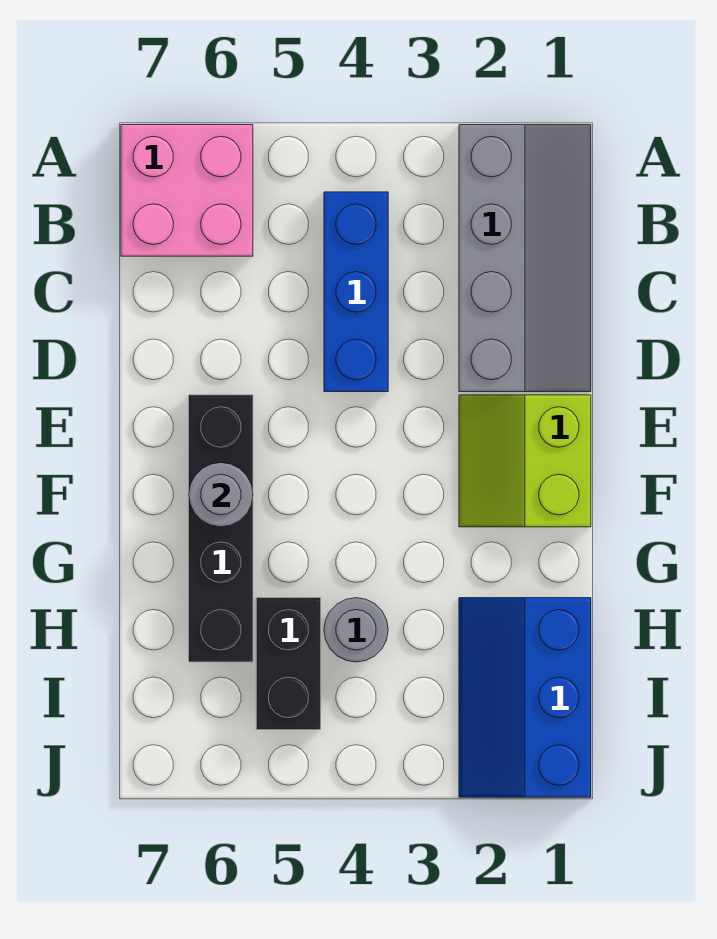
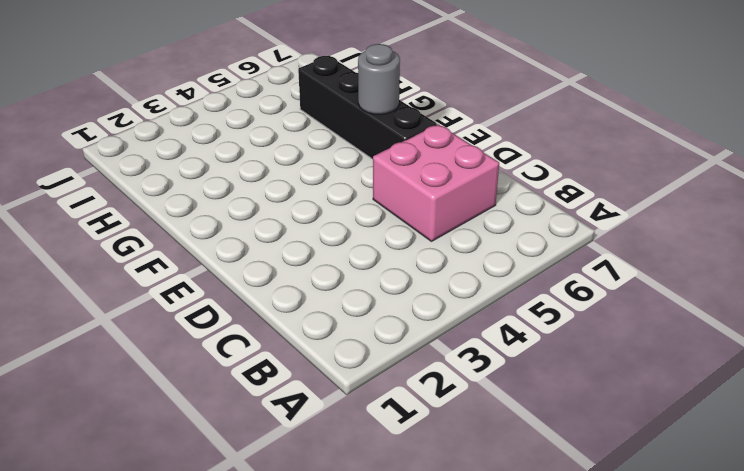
pink 2x2 brick [373,124,499,241] -> pink 2x2 brick moved to [121,125,253,256]
none -> grey 2x4 slope [459,125,591,392]
none -> blue 1x3 brick [324,192,388,392]

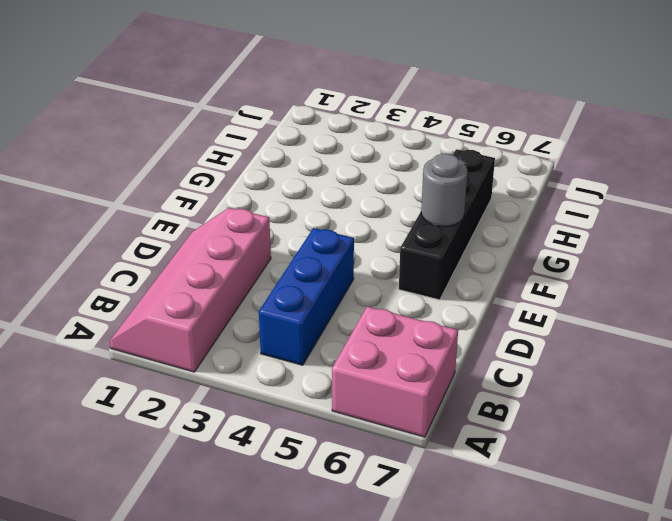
pink 2x4 slope [110,208,271,372] -> grey 2x4 slope [459,125,591,392]
none -> lime 2x2 slope [459,395,591,527]
none -> blue 2x3 slope [459,598,591,797]

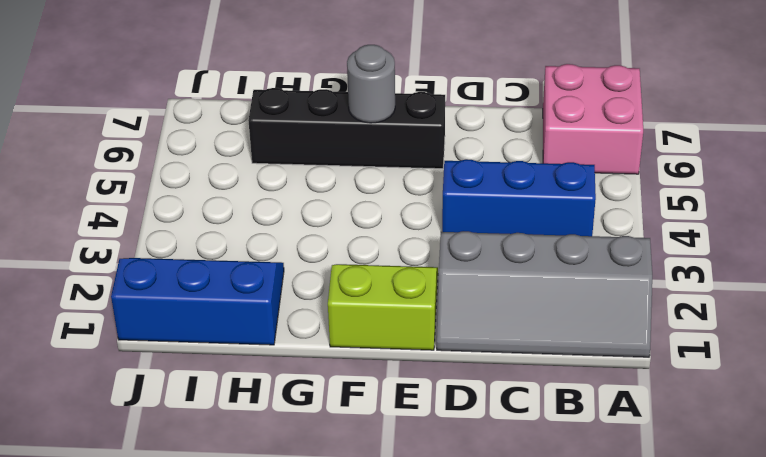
none -> grey 1x1 round brick [324,598,388,662]
none -> black 1x2 brick [256,598,321,730]

